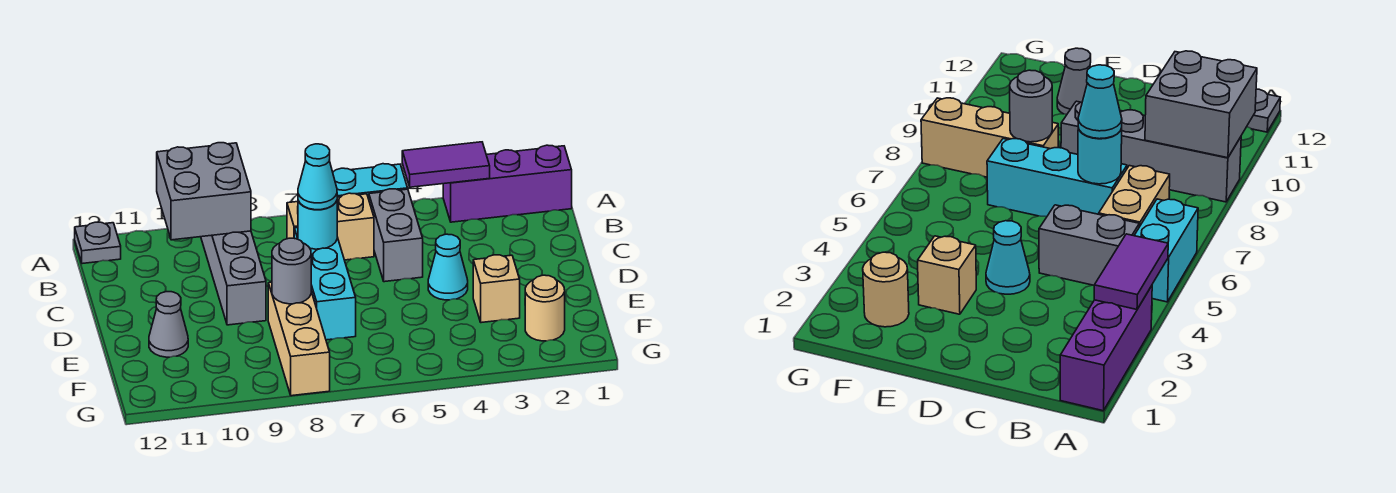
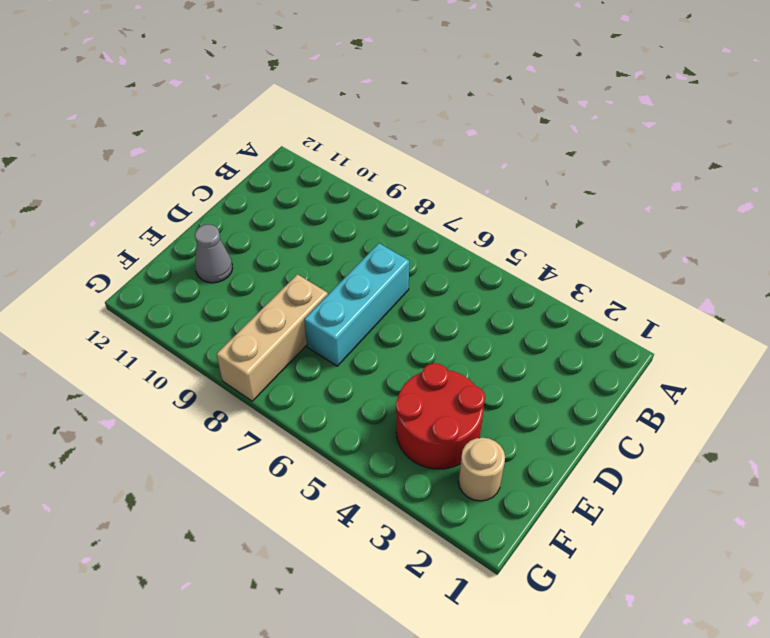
red 2x2 round brick [396,363,485,469] -> tan 1x1 brick [473,255,520,323]
none -> purple 1x3 brick [443,145,572,222]
none -> cyan 1x2 brick [333,164,408,199]
none -> grey 1x4 brick [201,231,266,325]

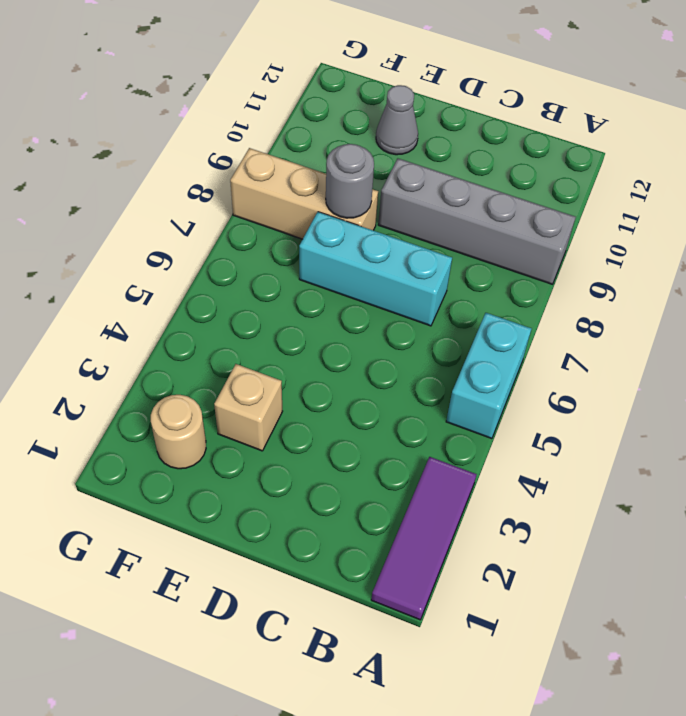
purple 1x3 tile [371,457,477,620] -> purple 1x3 brick [443,145,572,222]
none -> grey 1x1 plate [75,222,121,264]
none -> grey 1x2 brick [369,189,423,282]
none -> tan 1x2 brick [287,193,374,260]

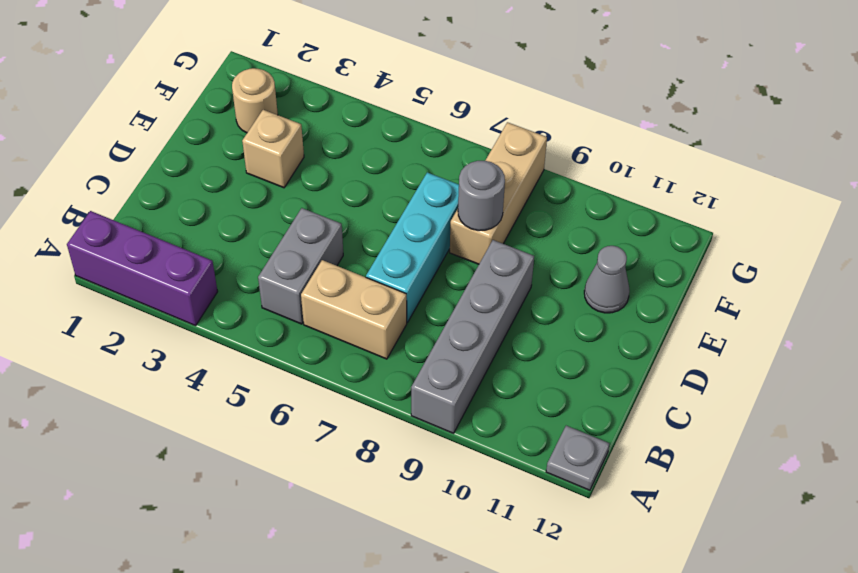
none -> cyan 1x2 brick [333,164,408,199]
none -> cyan 1x1 cone [428,234,468,300]
none -> purple 1x2 tile [402,142,490,187]

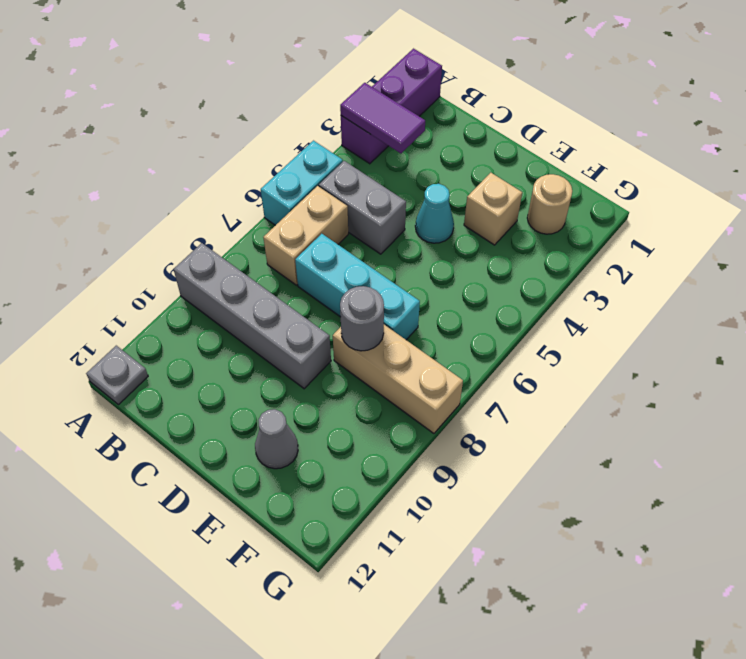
purple 1x2 tile [340,83,425,153] -> purple 1x2 tile turned to [402,142,490,187]
none -> grey 2x2 brick [157,143,251,240]
none -> cyan 1x1 round brick [298,201,337,249]
none -> cyan 1x1 cone [298,144,337,210]

